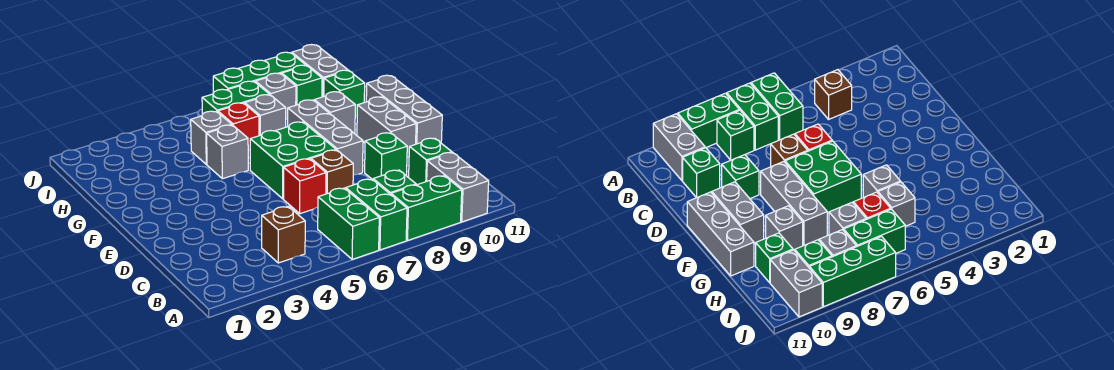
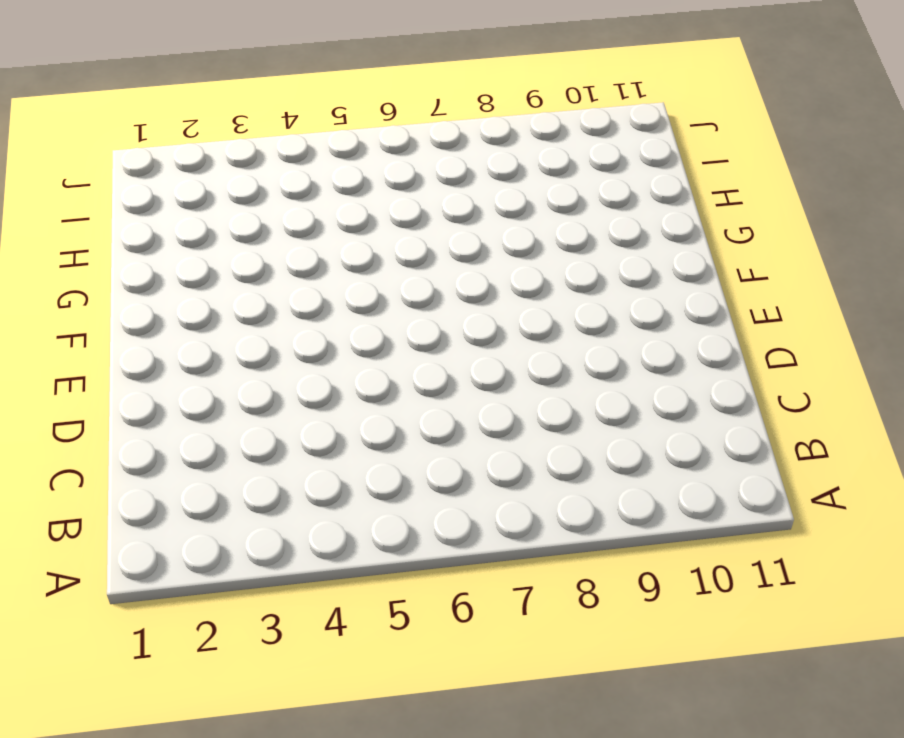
none -> green 1x2 brick [318,188,379,259]
none -> green 1x2 brick [346,179,407,250]
none -> green 1x2 brick [391,176,462,240]

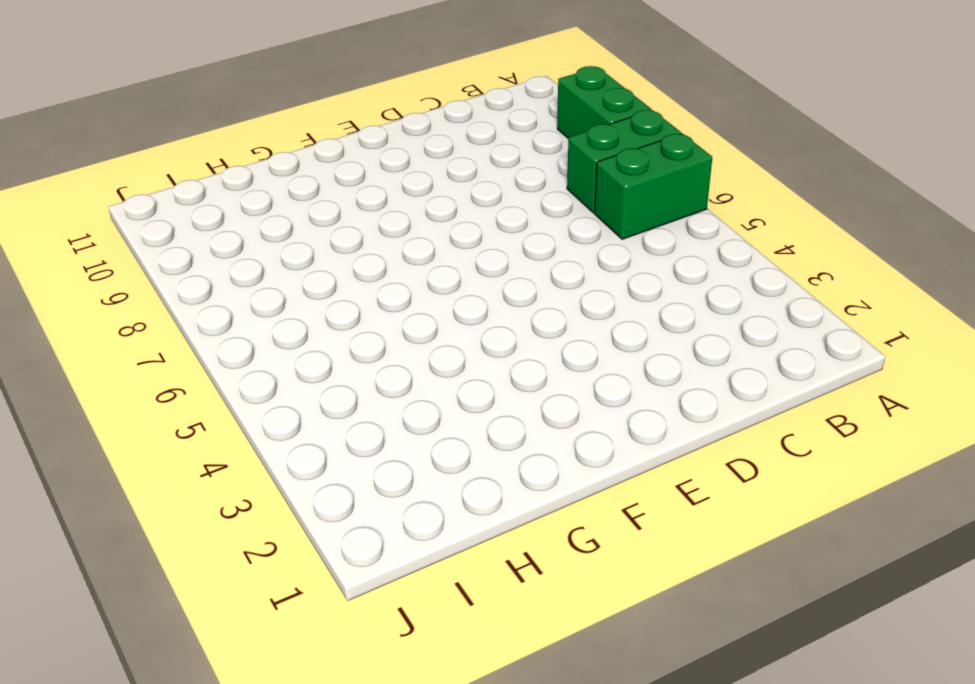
none -> grey 1x2 brick [427,152,489,222]
none -> brown 1x1 brick [262,207,305,263]
none -> green 1x1 brick [373,170,416,194]

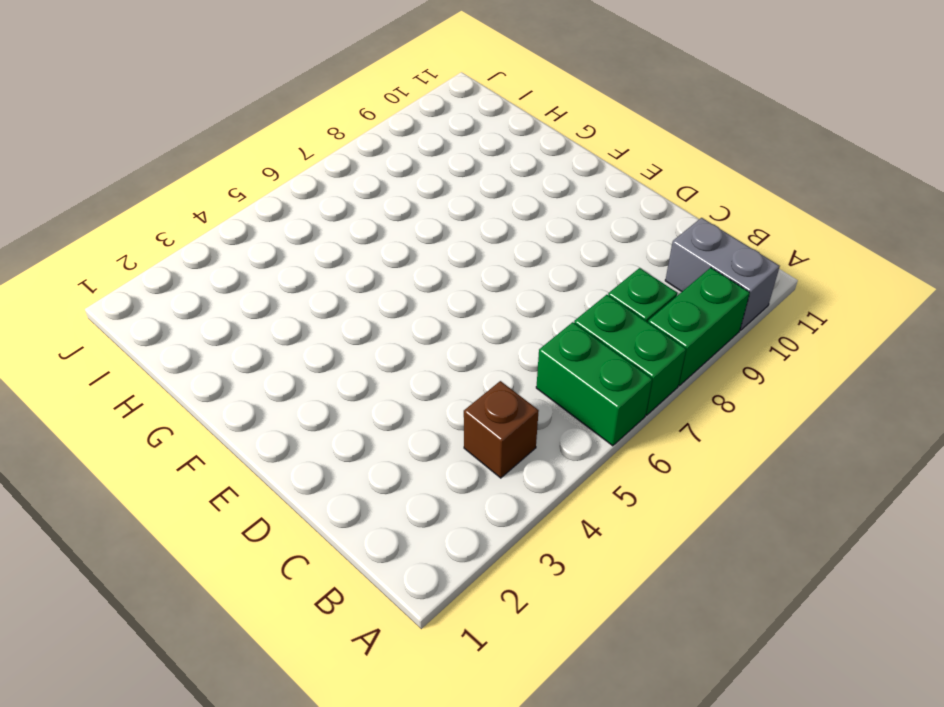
none -> green 1x1 brick [409,138,452,185]
none -> red 1x1 brick [284,159,326,214]
none -> brown 1x1 brick [311,150,353,194]

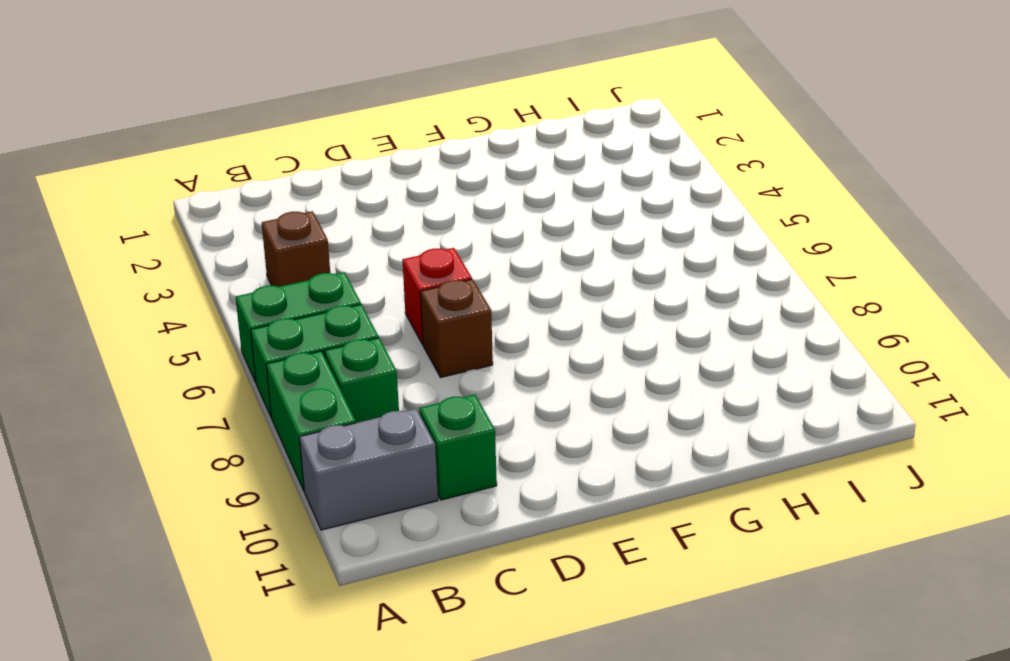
none -> green 1x1 brick [365,133,407,179]
none -> green 2x2 brick [250,122,336,199]
none -> grey 1x3 brick [288,100,363,175]

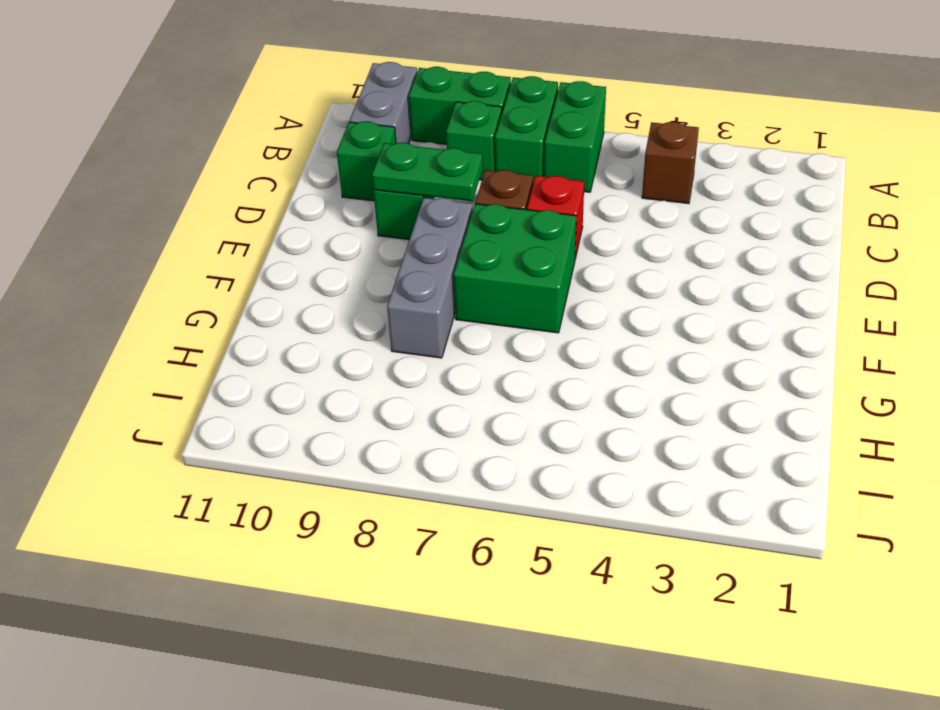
green 1x2 plate [372,143,483,201] -> none
none -> grey 1x2 brick [357,97,416,157]
none -> grey 1x3 brick [366,75,442,144]
none -> grey 1x1 brick [207,125,248,179]

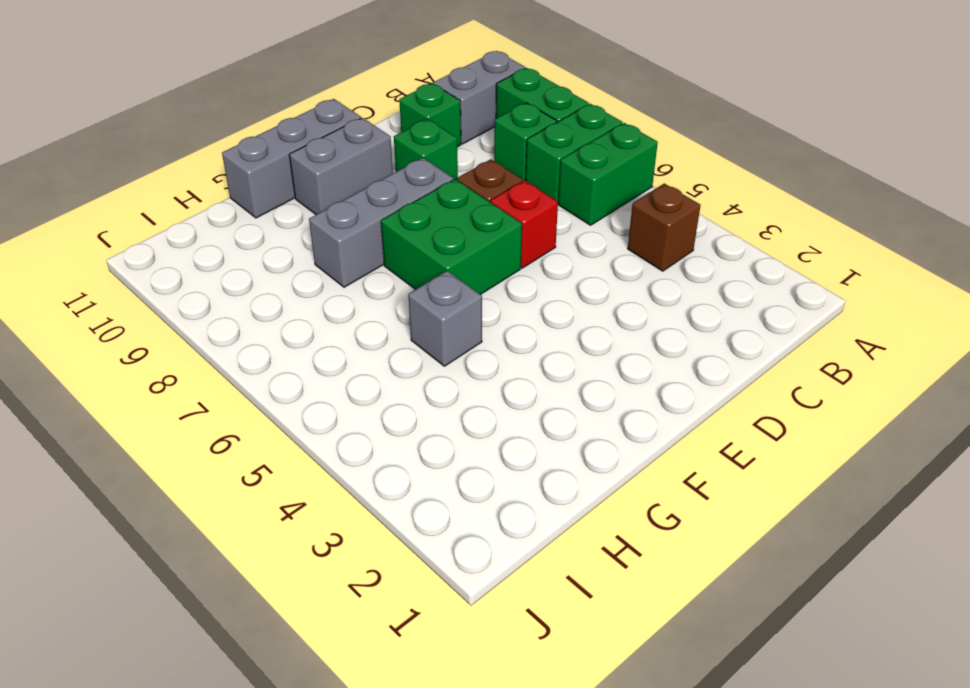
none -> grey 1x1 brick [314,92,355,134]
none -> grey 1x1 brick [191,111,232,164]
none -> red 1x1 brick [218,103,259,150]

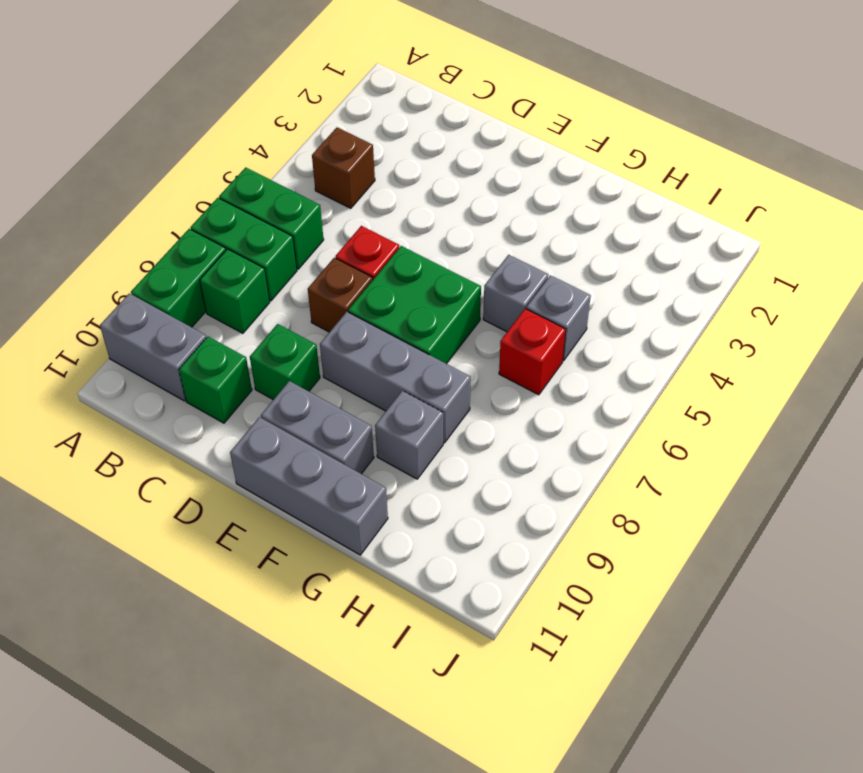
none -> grey 1x1 brick [245,95,286,136]
none -> green 1x1 brick [324,70,365,116]
none -> green 1x2 brick [202,81,269,114]

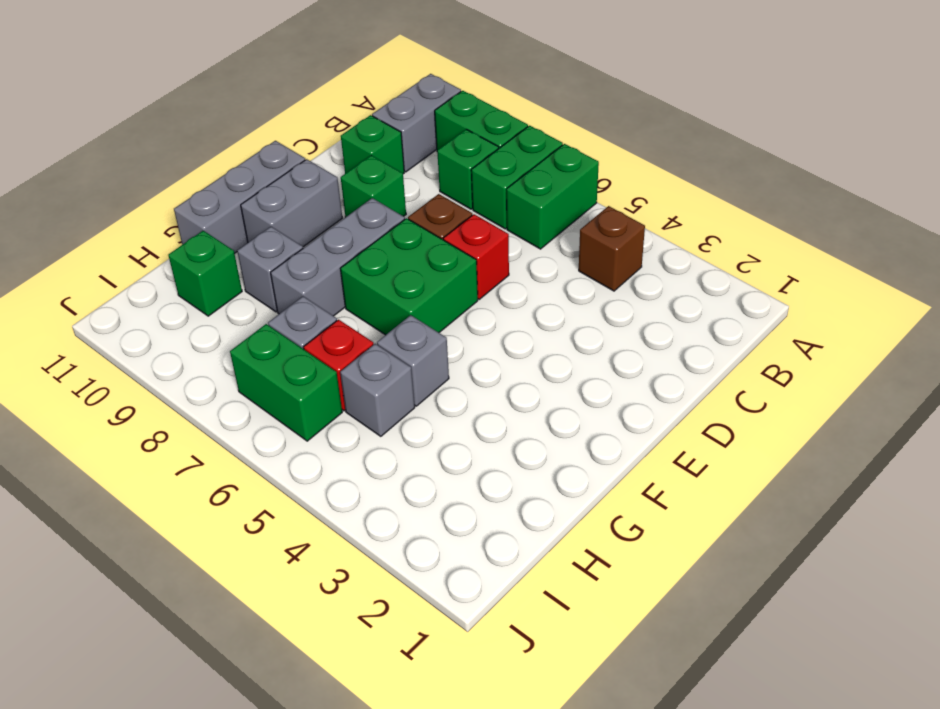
none -> grey 1x1 brick [255,73,296,119]
none -> green 1x1 brick [282,65,322,105]
none -> grey 1x2 brick [292,45,348,97]

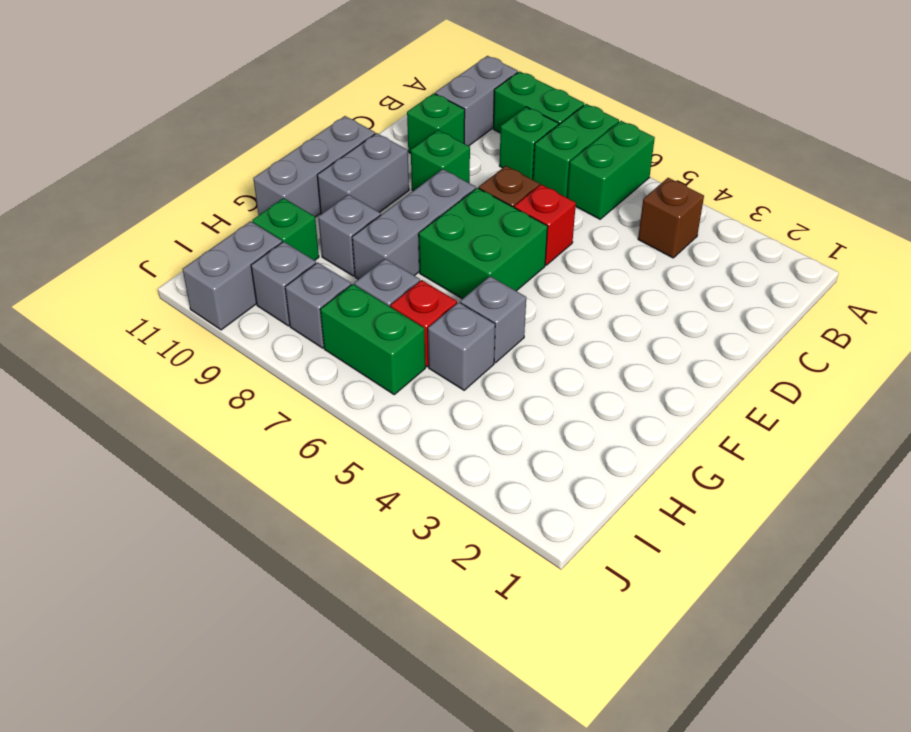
grey 1x1 brick [251,242,316,326] -> green 1x1 brick [282,65,322,105]
none -> green 1x3 brick [213,52,306,93]

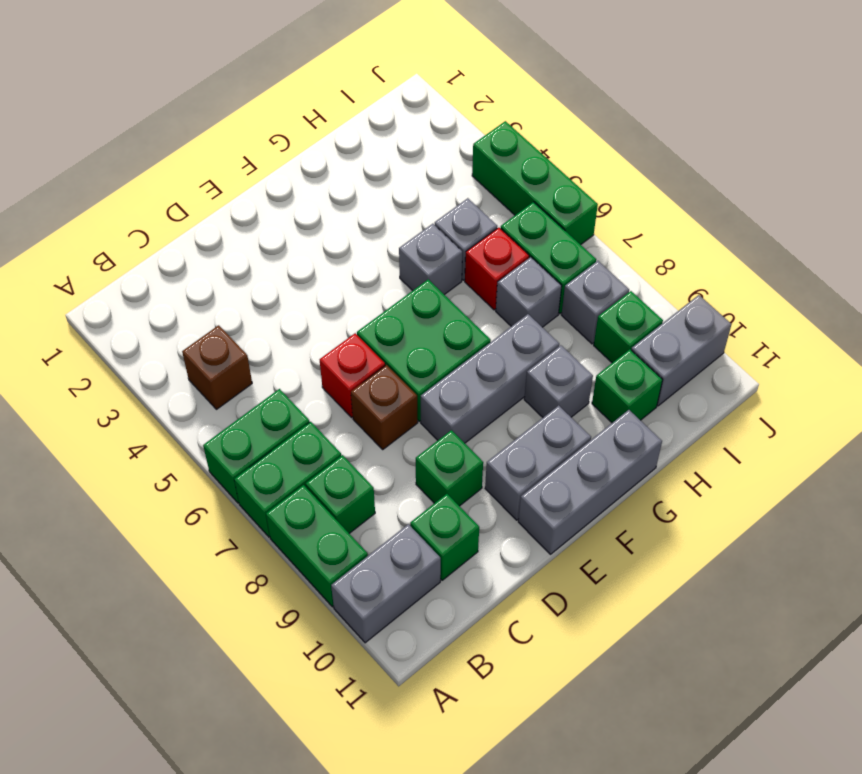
green 1x3 brick [472,121,598,245] -> green 1x3 brick moved to [213,52,306,93]

